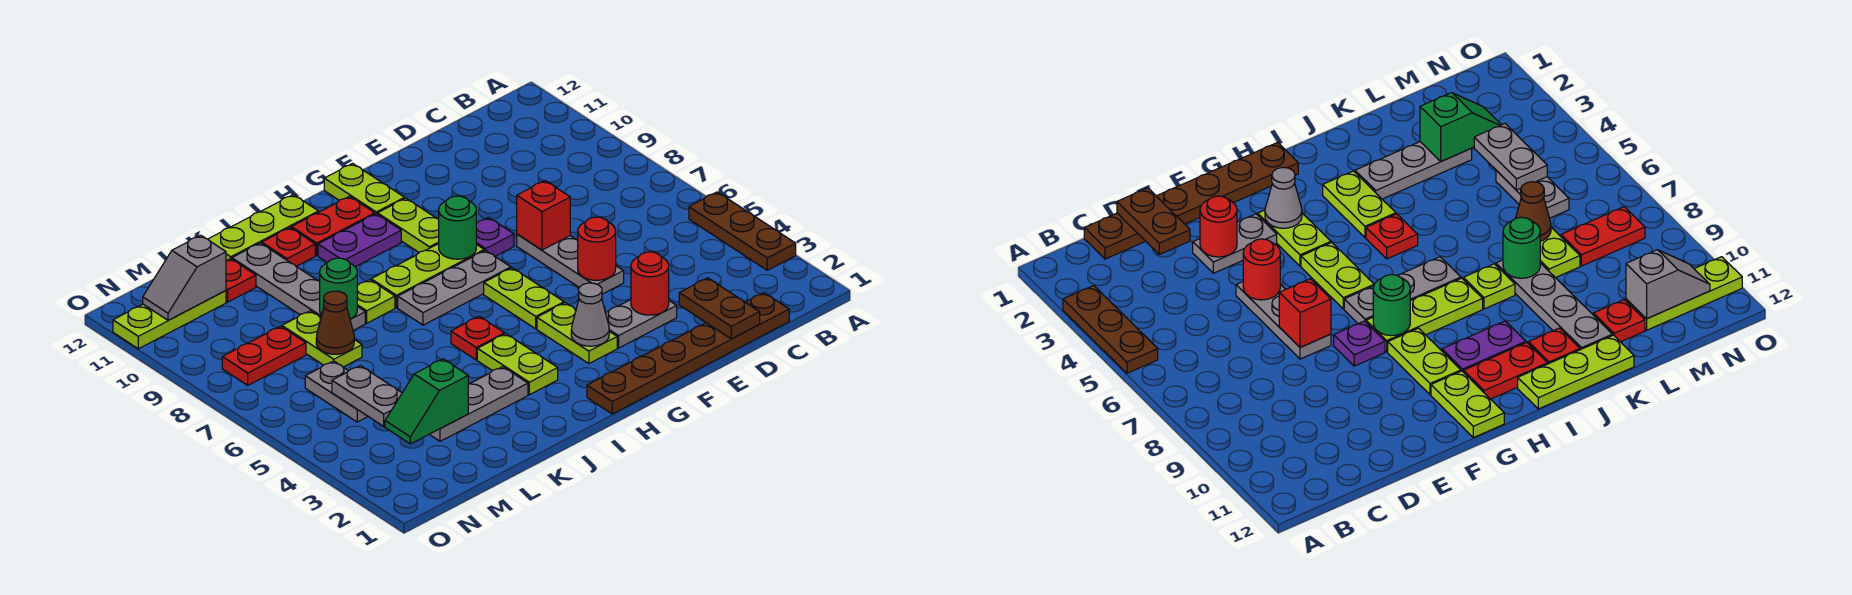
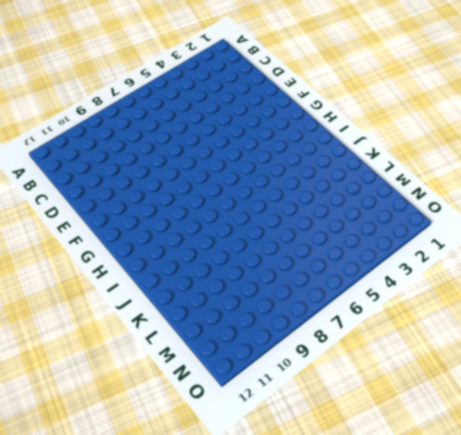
none -> brown 1x3 plate [689,192,796,270]
none -> brown 1x6 plate [587,293,789,414]
none -> grey 1x2 plate [606,300,677,348]
none -> grey 1x3 plate [517,234,624,294]

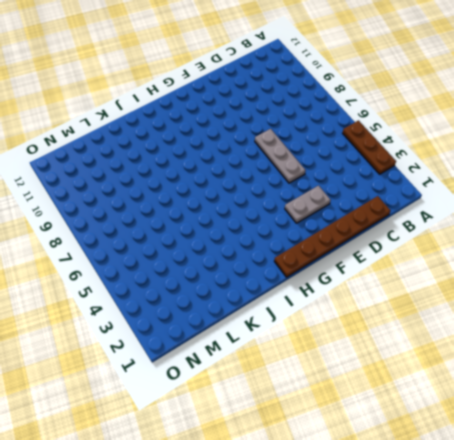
none -> purple 1x1 plate [476,218,514,256]
none -> lime 1x2 plate [537,303,617,364]
none -> lime 1x2 plate [484,268,564,329]
none -> grey 1x3 plate [398,250,511,325]

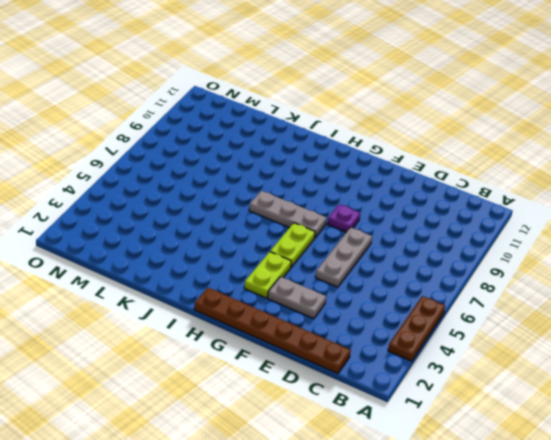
none -> lime 1x3 plate [371,244,484,308]
none -> lime 1x2 plate [378,198,439,252]
none -> lime 1x2 plate [324,163,405,214]
none -> purple 1x2 plate [318,214,401,267]

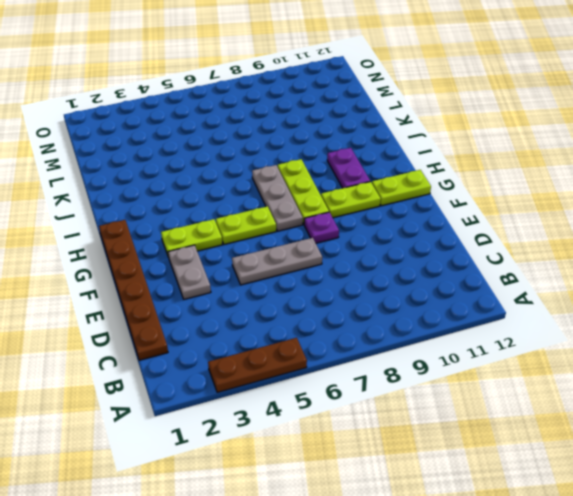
none -> red 1x2 plate [291,196,375,255]
none -> lime 1x2 plate [477,334,558,395]
none -> red 1x1 plate [451,316,505,360]
none -> lime 1x3 plate [208,195,319,260]

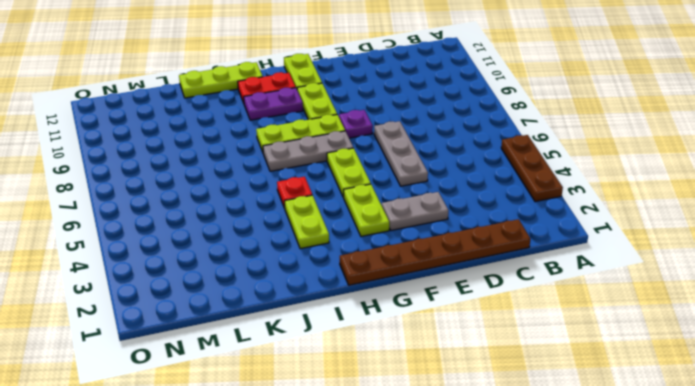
none -> grey 1x3 plate [430,367,528,441]
none -> lime 1x1 plate [357,280,395,323]
none -> red 1x1 plate [262,228,315,266]
none -> grey 1x4 plate [232,243,365,330]

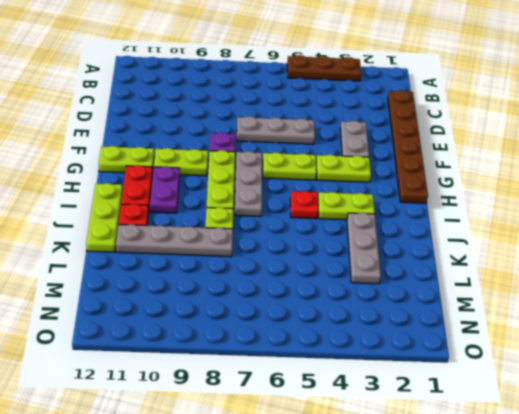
none -> lime 1x2 plate [282,311,362,367]
none -> red 1x1 plate [226,258,256,302]
none -> grey 1x2 plate [305,361,368,422]
none -> red 1x2 plate [222,326,306,385]

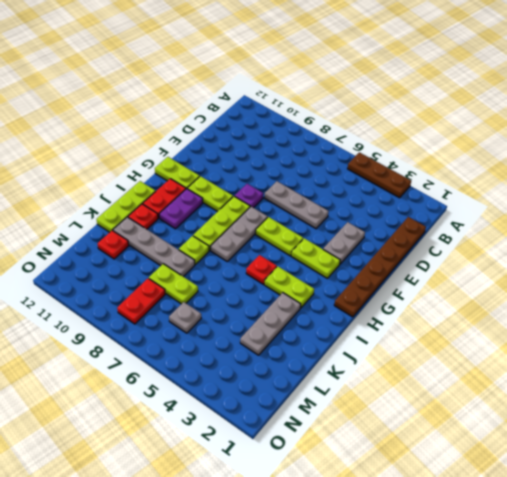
grey 1x1 plate [169,302,201,333] -> grey 1x2 plate [305,361,368,422]
none -> lime 1x3 plate [113,291,226,349]
none -> brown 1x2 plate [679,278,760,339]
none -> red 1x1 round brick [631,252,669,315]
none -> red 1x1 round brick [578,217,616,280]

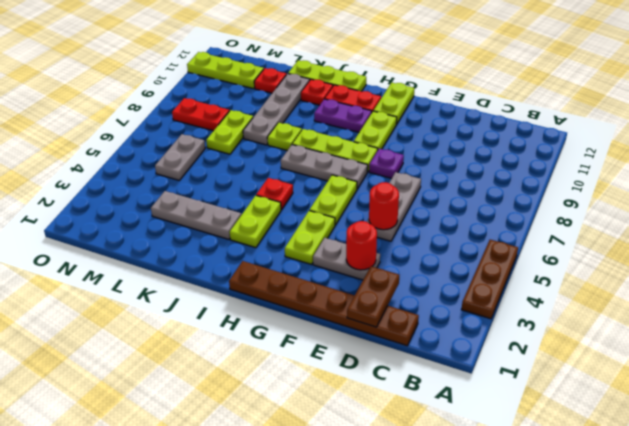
none -> red 1x1 brick [517,181,570,250]
none -> grey 1x1 cone [571,283,609,346]
none -> green 1x1 round brick [439,196,476,259]
none -> green 1x1 round brick [320,258,357,319]

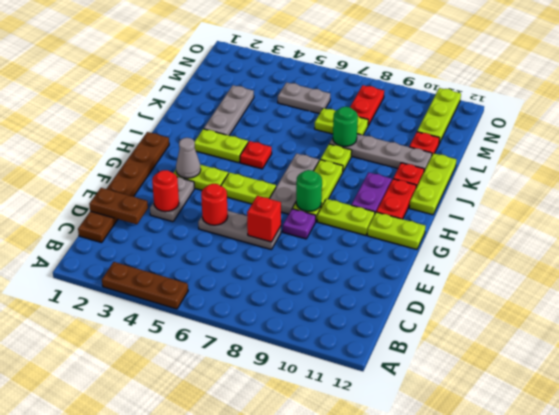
none -> green 1x2 slope [385,359,468,444]
none -> brown 1x1 cone [316,291,354,354]
none -> grey 1x2 plate [332,366,402,426]
none -> grey 1x2 slope [143,235,226,320]

